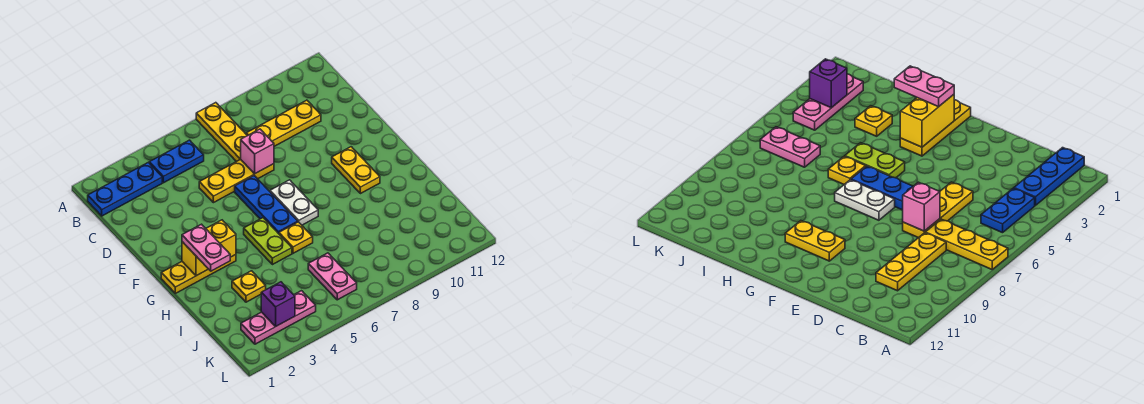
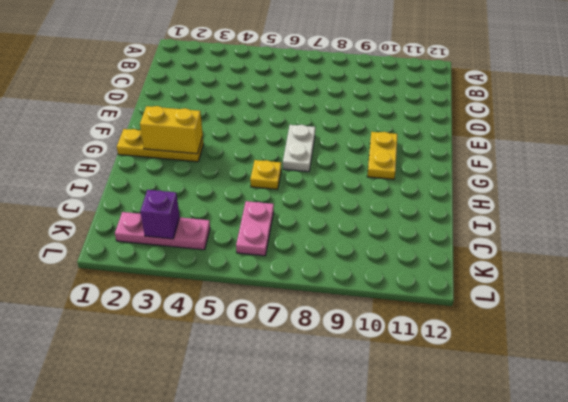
none -> yellow 1x3 plate [196,103,247,162]
none -> blue 1x3 plate [88,162,162,216]
none -> blue 1x2 plate [149,140,204,183]

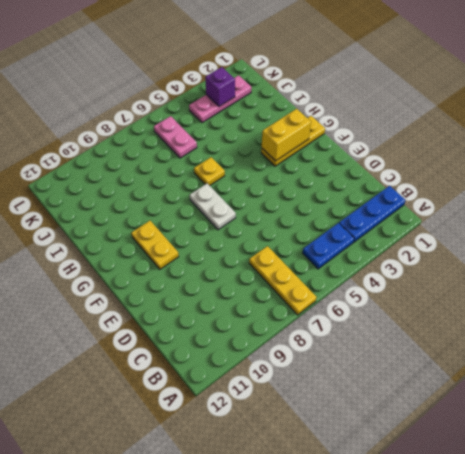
none -> yellow 1x3 plate [246,100,321,146]
none -> yellow 1x3 plate [199,159,274,203]
none -> blue 1x3 plate [235,176,298,234]

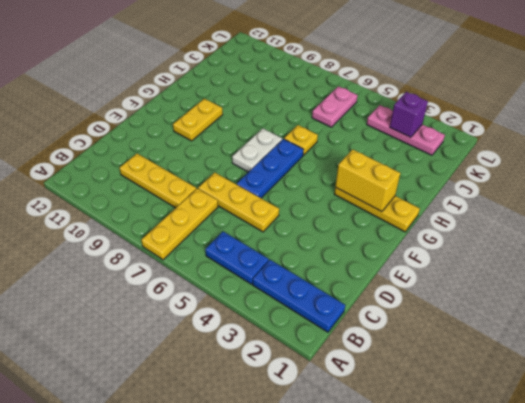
none -> lime 1x2 plate [244,218,292,265]
none -> yellow 1x1 plate [232,271,266,302]
none -> pink 1x1 brick [241,129,274,174]

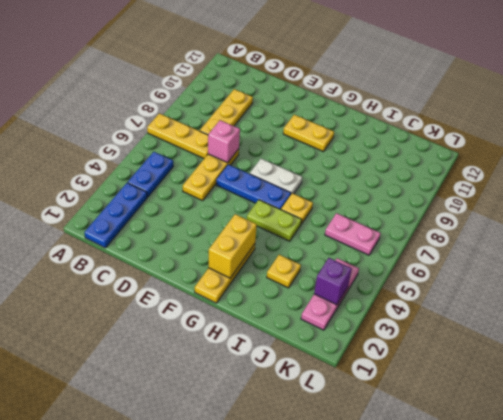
none -> pink 1x2 plate [182,224,230,271]

